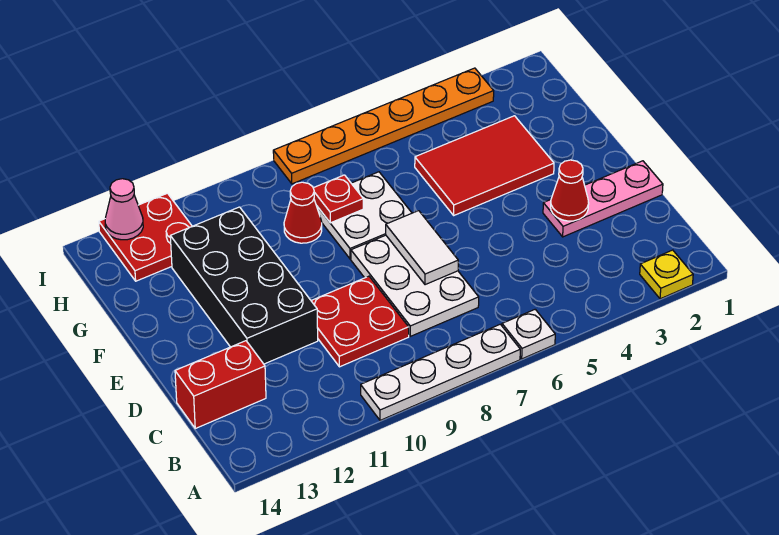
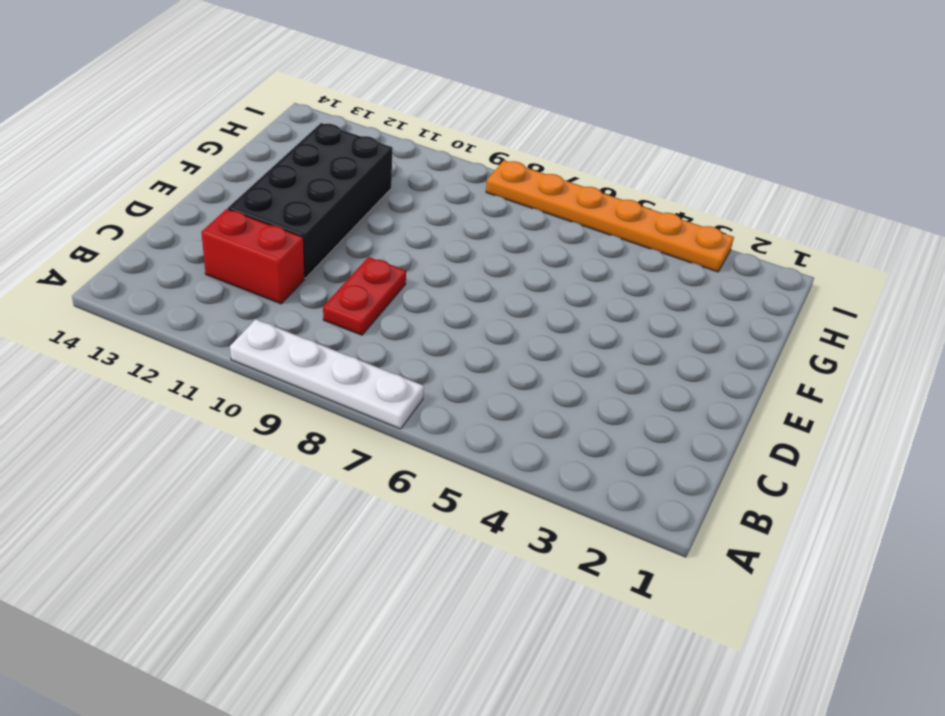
red 1x2 plate [323,257,406,335] -> red 2x2 plate [311,276,409,367]
red 1x2 brick [201,209,304,304] -> red 1x2 brick moved to [175,341,266,428]
none -> yellow 1x1 plate [640,250,693,299]
none -> white 1x1 plate [502,309,555,359]
none -> white 2x3 plate [351,235,479,336]

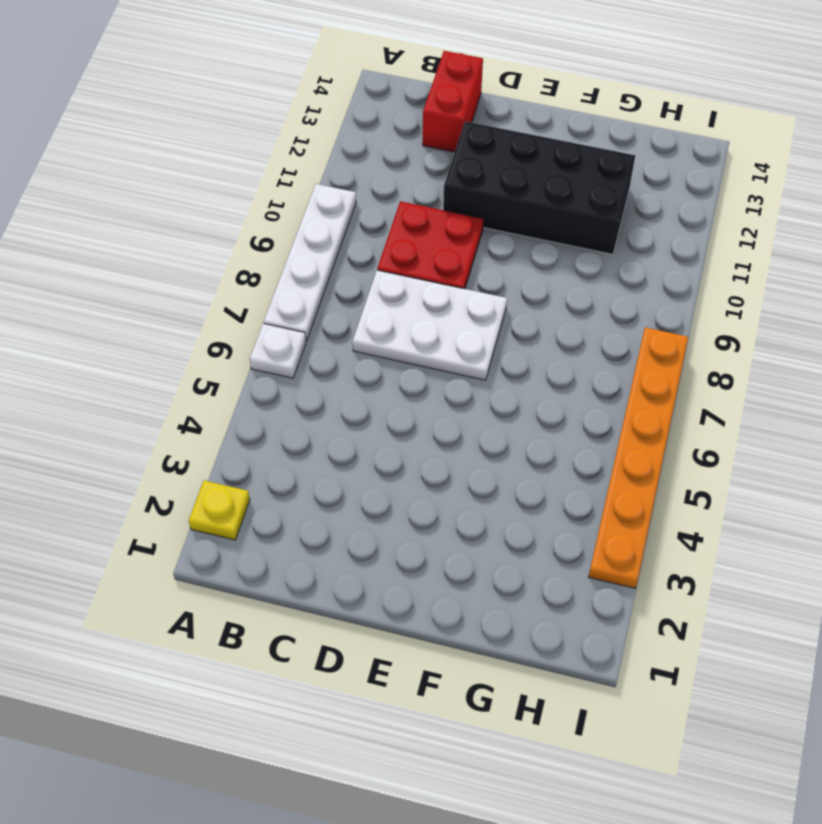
none -> pink 1x3 plate [543,161,663,237]
none -> red 2x3 tile [415,116,554,215]
none -> white 2x2 plate [317,172,412,259]

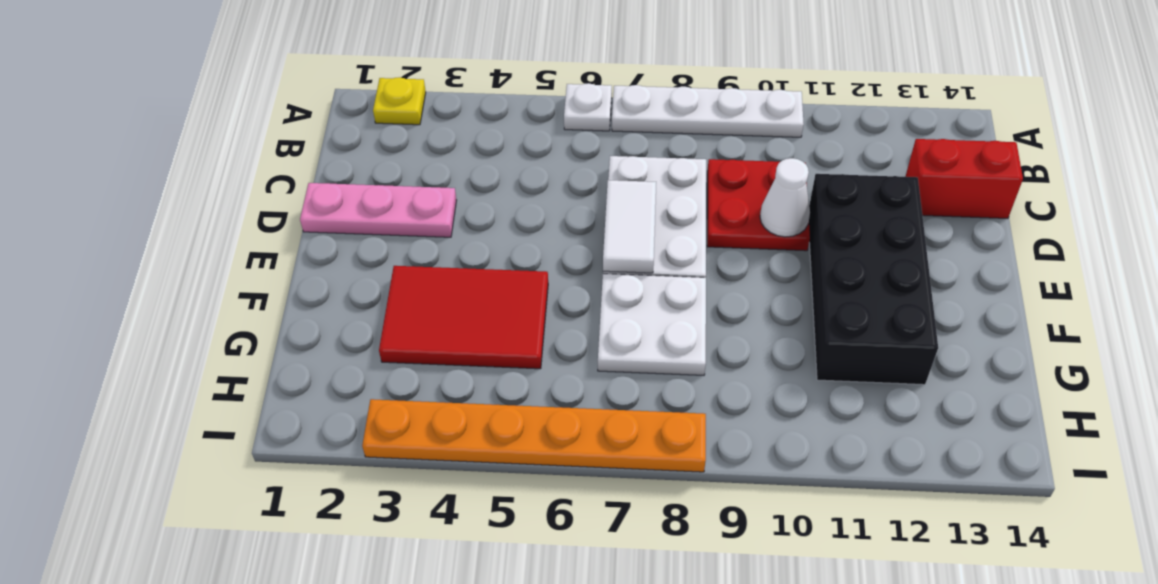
white 1x1 cone [760,158,810,237] -> none
none -> red 1x1 cone [284,182,322,243]
none -> red 2x2 plate [99,193,192,281]
none -> red 1x1 cone [551,160,589,221]

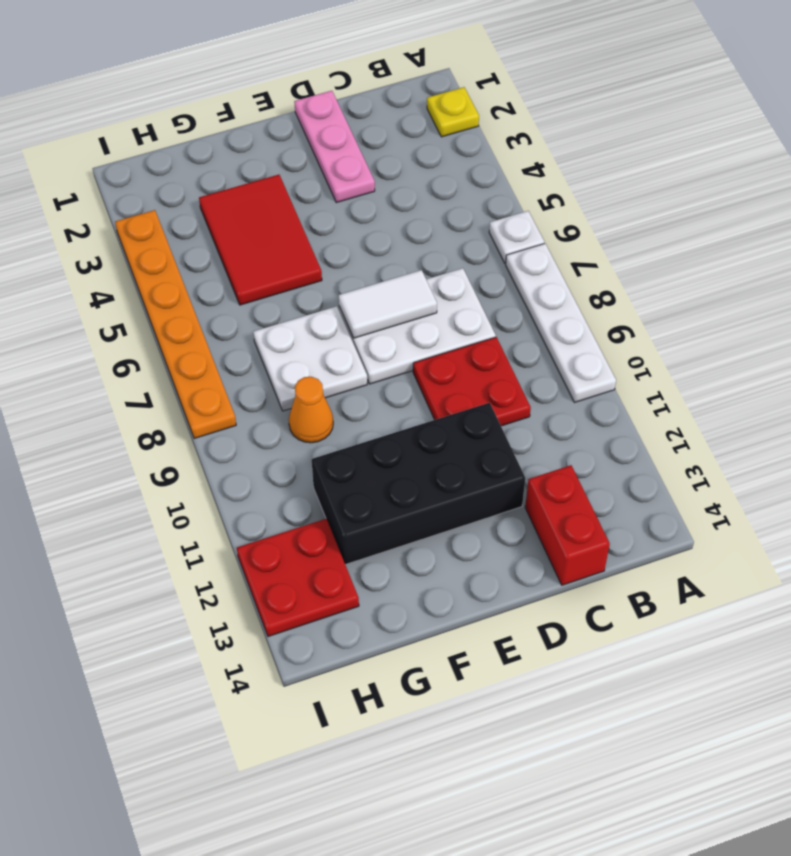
orange 1x1 cone [289,377,333,443] -> red 1x1 cone [284,182,322,243]
none -> red 1x1 cone [551,160,589,221]
none -> red 1x1 plate [313,175,363,223]
none -> pink 1x1 cone [105,179,143,240]

